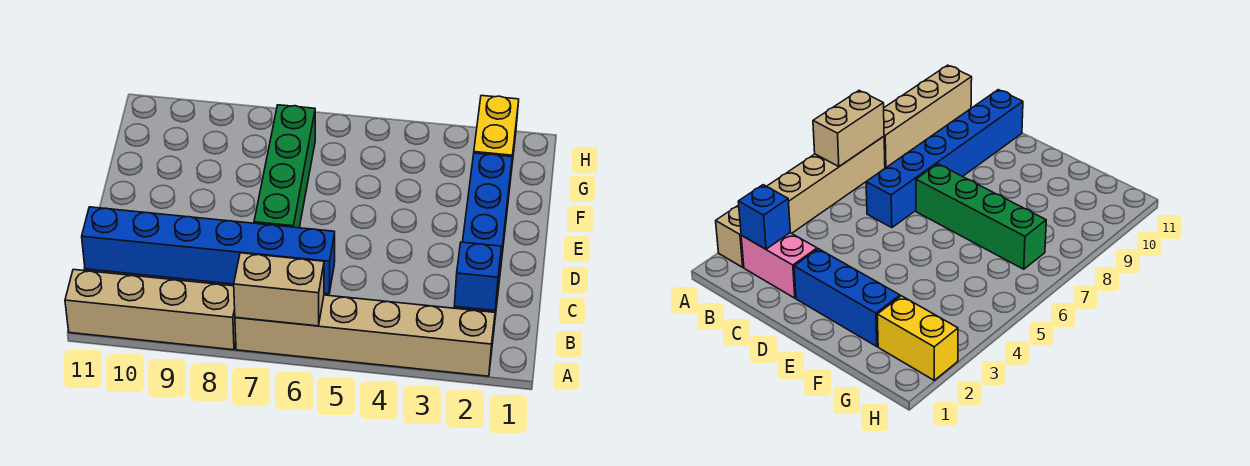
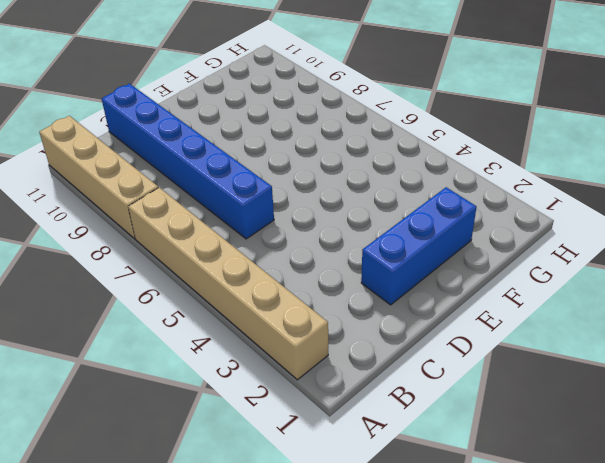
none -> pink 1x2 brick [741,233,817,298]
none -> green 1x4 brick [254,105,315,228]

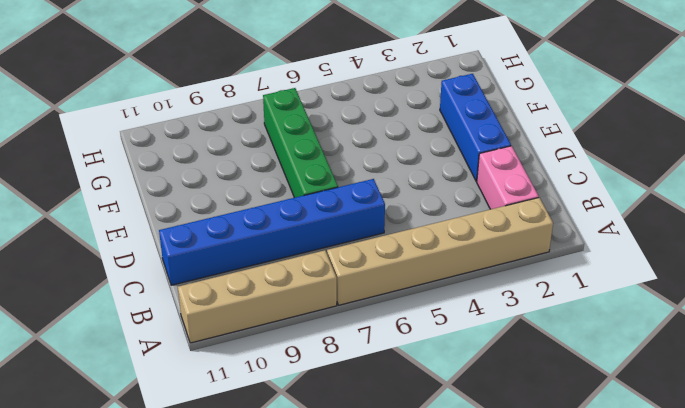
none -> yellow 1x2 brick [474,95,519,181]
none -> tan 1x2 brick [234,253,324,326]

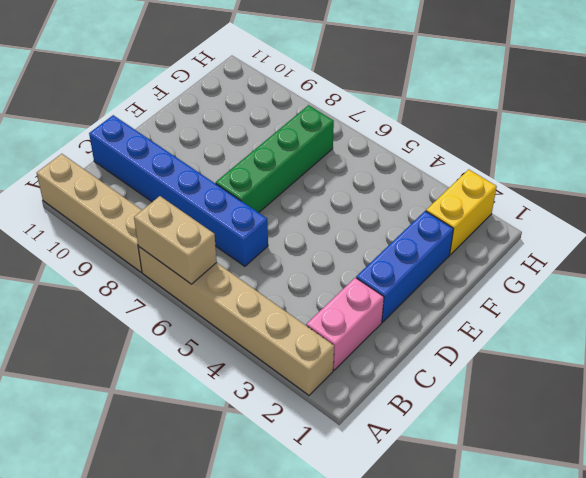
none -> blue 1x1 brick [454,242,502,311]

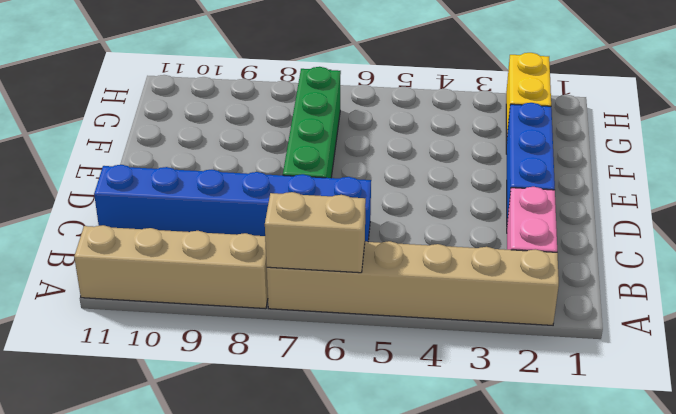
none -> blue 1x1 brick [454,242,502,311]

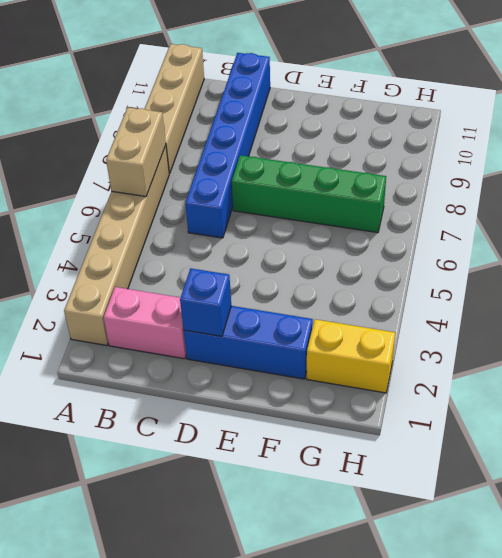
blue 1x1 brick [180,268,231,336] -> blue 1x1 brick moved to [454,242,502,311]

